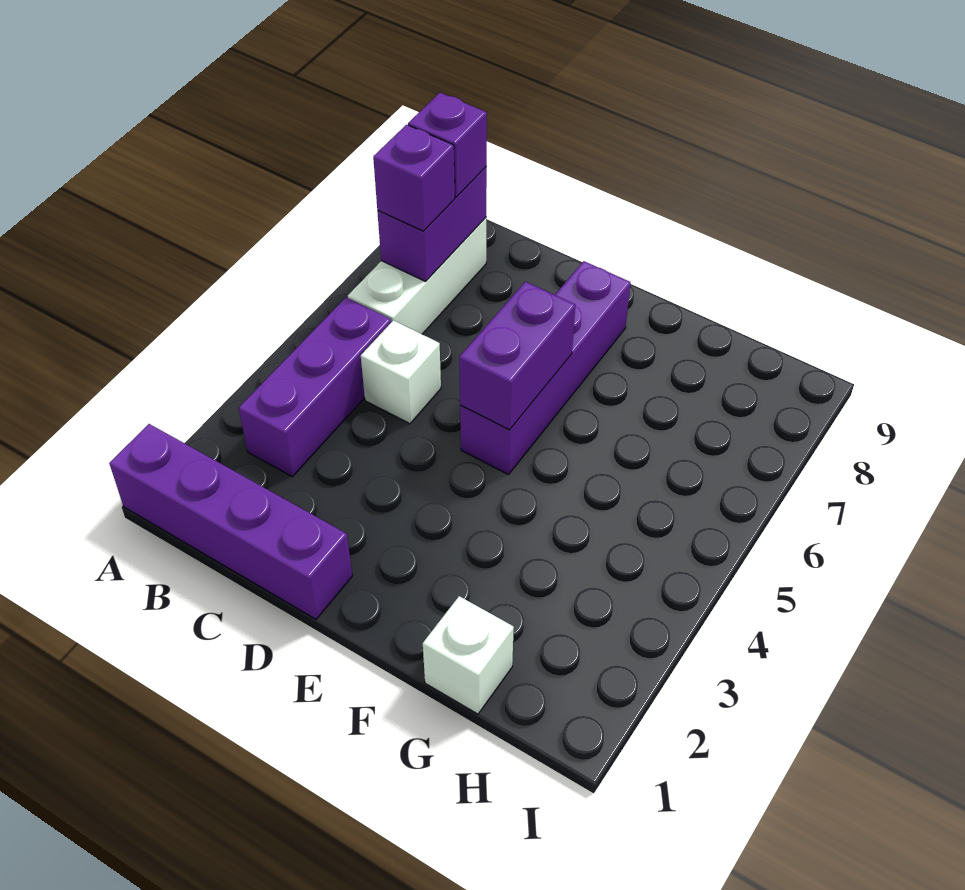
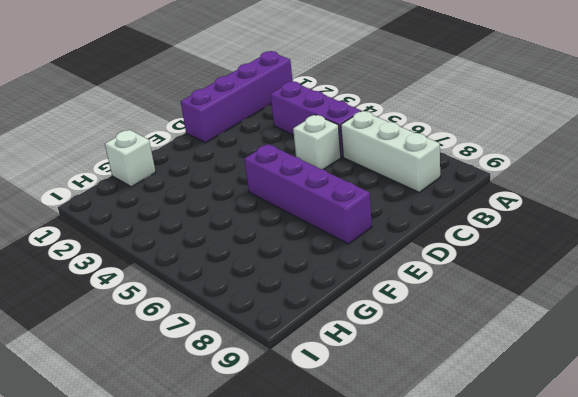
none -> purple 1x2 brick [377,167,487,281]
none -> purple 1x2 brick [459,282,575,430]

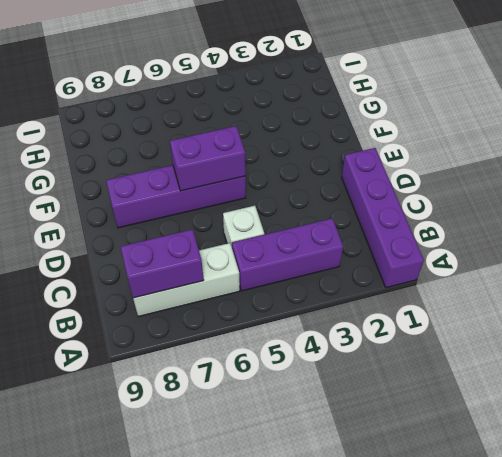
none -> white 1x1 brick [423,596,514,714]
none -> purple 1x1 brick [373,125,455,231]

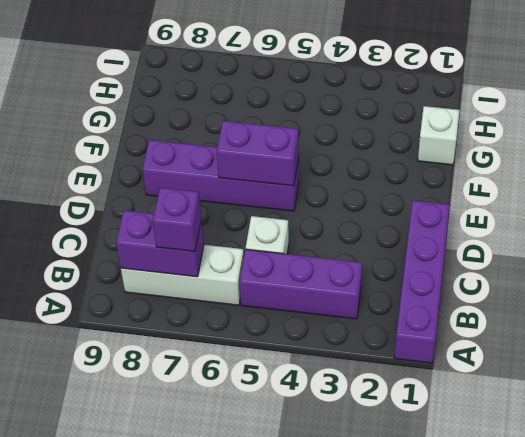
none -> purple 1x1 brick [408,93,487,197]

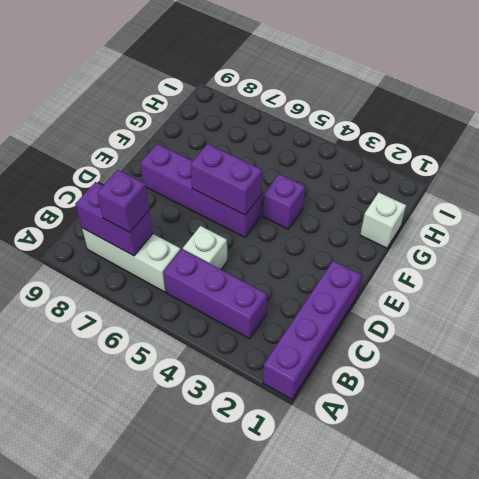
purple 1x1 brick [263,174,305,229] -> purple 1x1 brick moved to [408,93,487,197]

